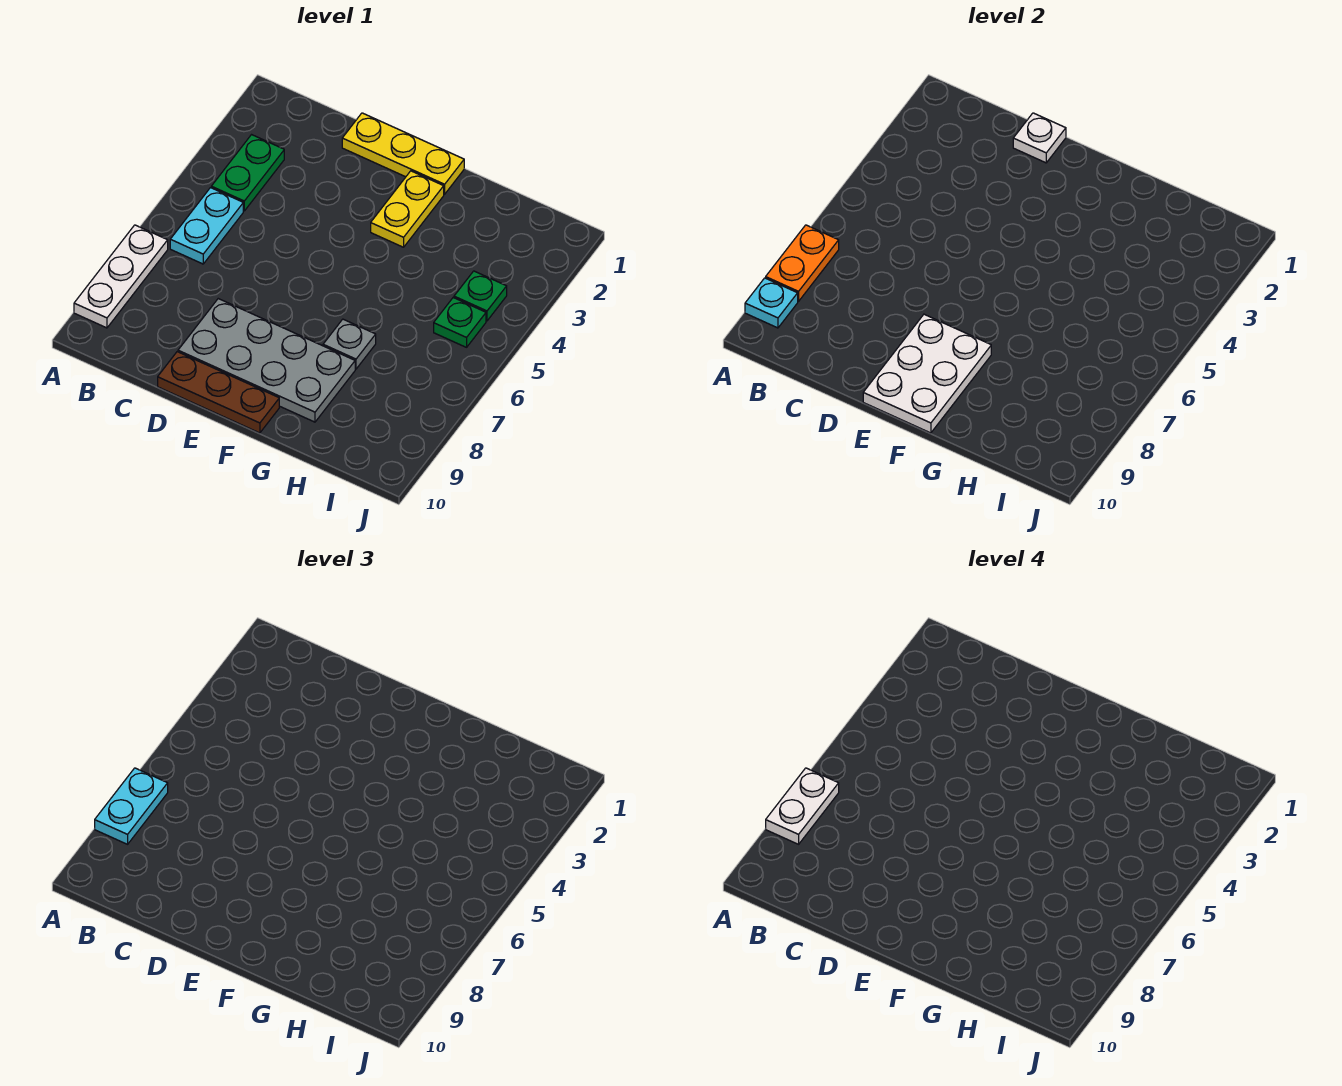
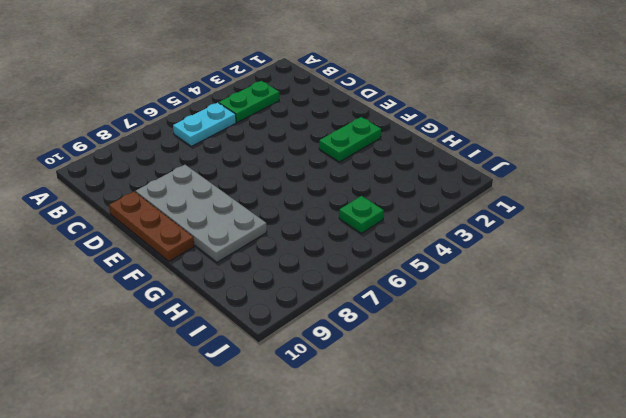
green 1x2 plate [319,117,381,162] -> yellow 1x2 plate [371,171,444,247]
none -> white 1x3 plate [74,225,168,328]
none -> yellow 1x3 plate [342,113,464,194]
none -> grey 1x1 plate [323,319,376,369]

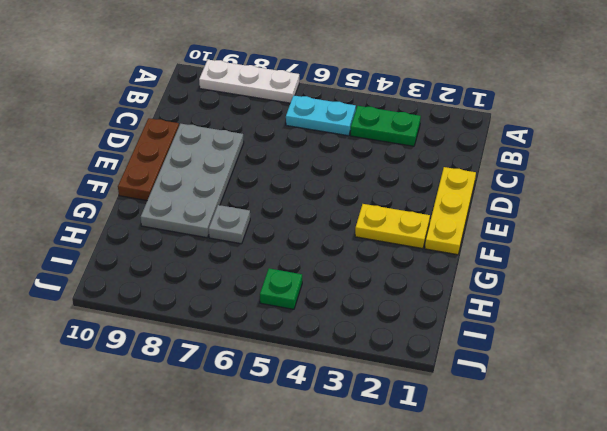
none -> green 1x1 plate [454,271,507,321]
none -> orange 1x2 plate [766,225,839,301]
none -> cyan 1x1 plate [745,278,798,328]

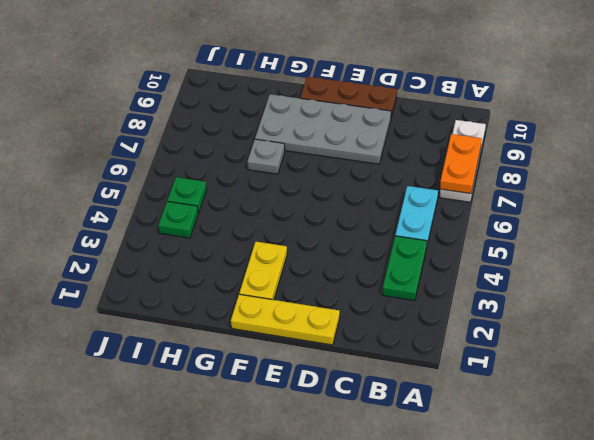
none -> cyan 1x1 plate [745,278,798,328]
none -> white 1x1 plate [1013,113,1066,163]
none -> white 2x3 plate [863,314,991,433]

